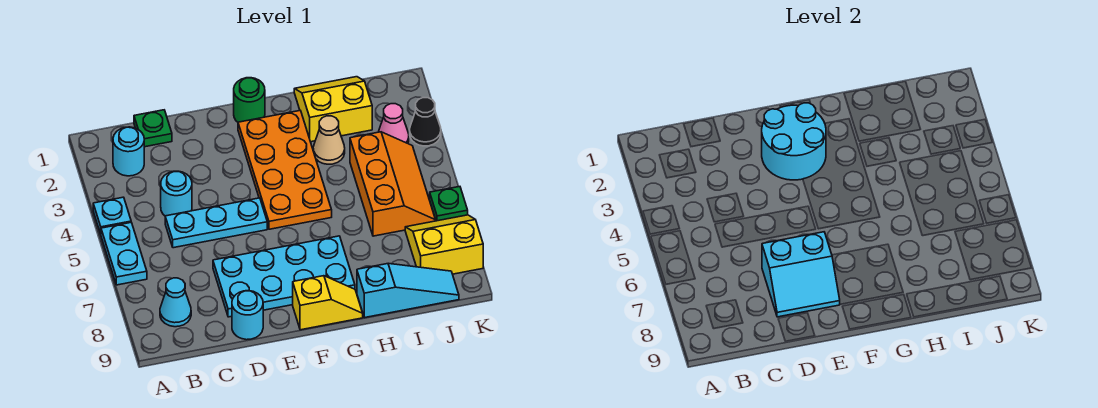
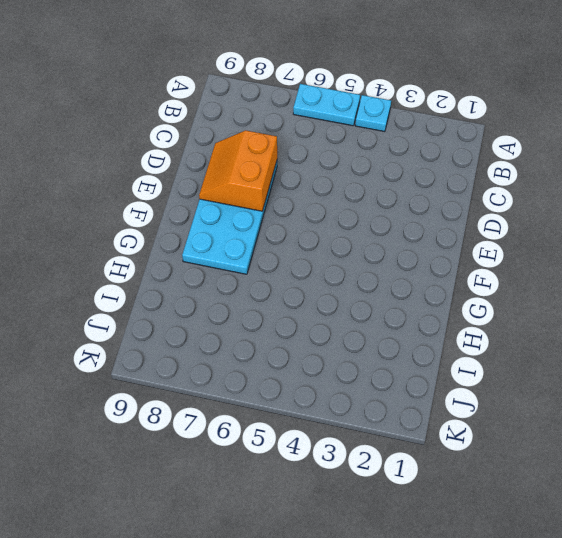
orange 2x2 slope [199,130,277,211] -> cyan 2x2 slope [762,232,840,317]
none -> cyan 1x1 round brick [113,127,144,176]
none -> cyan 1x1 cone [160,278,191,327]
none -> green 1x1 plate [134,110,172,147]

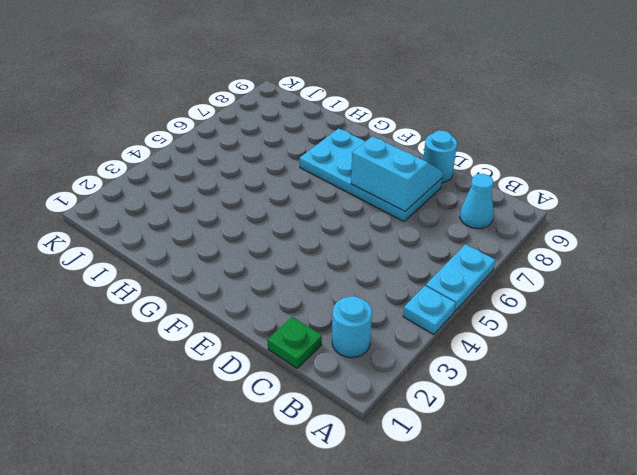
none -> cyan 1x1 round brick [161,171,192,216]
none -> cyan 1x3 plate [165,198,267,248]
none -> green 1x1 round brick [234,78,265,122]

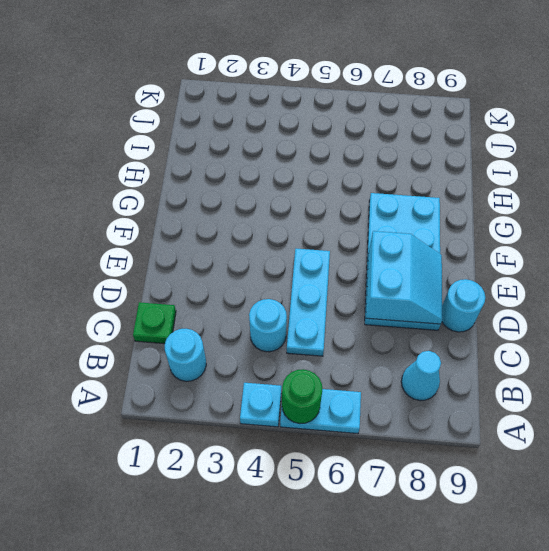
green 1x1 round brick [282,369,322,424] -> green 1x1 round brick moved to [234,78,265,122]
none -> orange 2x4 plate [238,111,332,229]
none -> yellow 1x2 slope [293,276,363,330]
none -> yellow 2x2 slope [294,77,372,142]

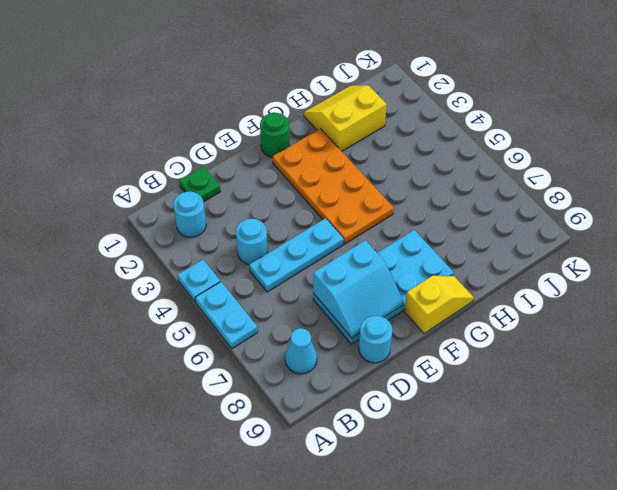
none -> tan 1x1 cone [313,116,345,164]
none -> cyan 1x3 slope [357,264,459,318]
none -> orange 2x3 slope [350,132,436,236]

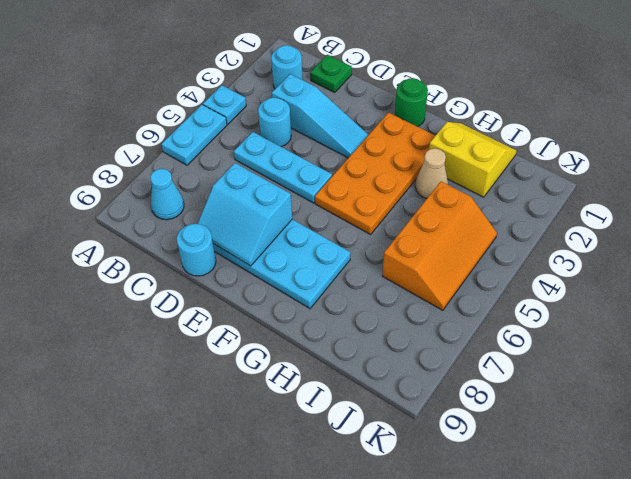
cyan 1x3 slope [272,74,368,158] -> cyan 1x3 slope moved to [357,264,459,318]
none -> yellow 1x2 slope [293,276,363,330]
none -> pink 1x1 cone [379,104,409,143]
none -> yellow 2x2 slope [405,215,483,274]

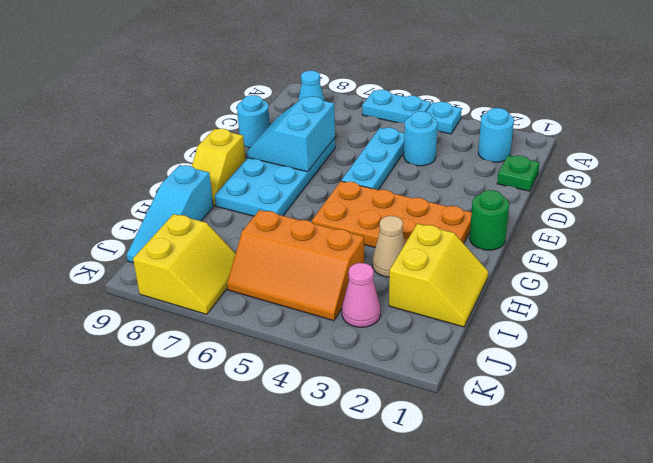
none -> black 1x1 cone [410,98,441,146]
none -> green 1x1 plate [430,187,468,221]
none -> cyan 2x2 round brick [762,103,826,180]

